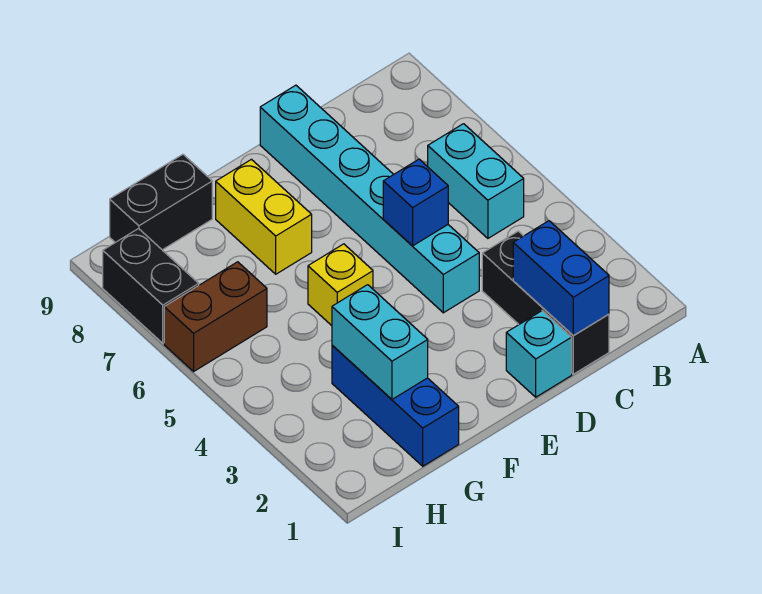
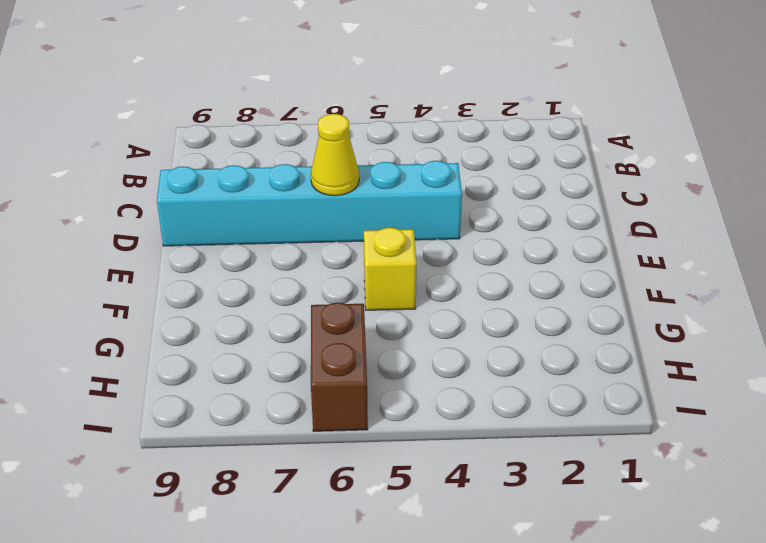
yellow 1x1 cone [311,114,359,196] -> none
none -> cyan 1x2 brick [428,124,524,238]
none -> black 1x3 brick [482,231,609,374]
none -> cyan 1x1 brick [506,311,572,397]

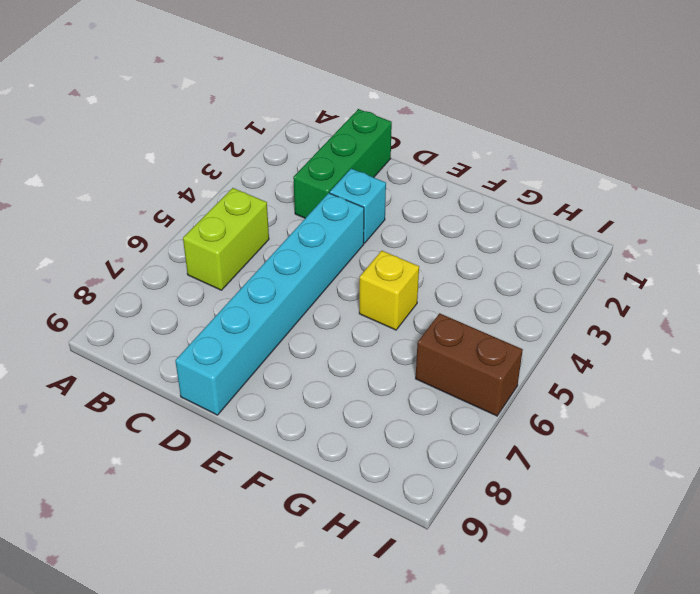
lime 1x2 brick [183,188,269,290] -> cyan 1x2 brick [428,124,524,238]
green 1x3 brick [293,109,392,218] -> black 1x3 brick [482,231,609,374]
cyan 1x1 brick [330,169,386,243] -> cyan 1x1 brick moved to [506,311,572,397]
none -> yellow 1x2 brick [216,159,312,274]
none -> blue 1x3 brick [332,345,459,466]
none -> black 1x2 brick [110,154,212,250]

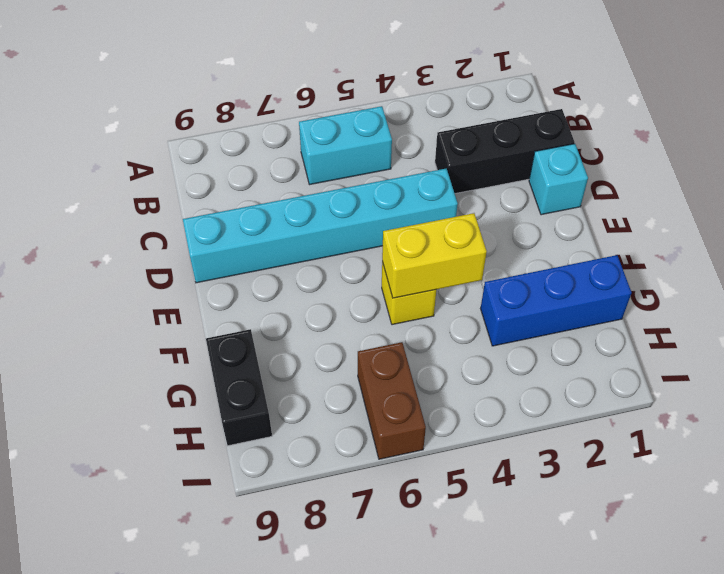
yellow 1x2 brick [382,213,487,298] -> yellow 1x2 brick moved to [216,159,312,274]
none -> black 1x2 brick [103,229,199,343]
none -> blue 1x2 brick [513,221,609,336]
none -> blue 1x1 brick [383,159,448,246]

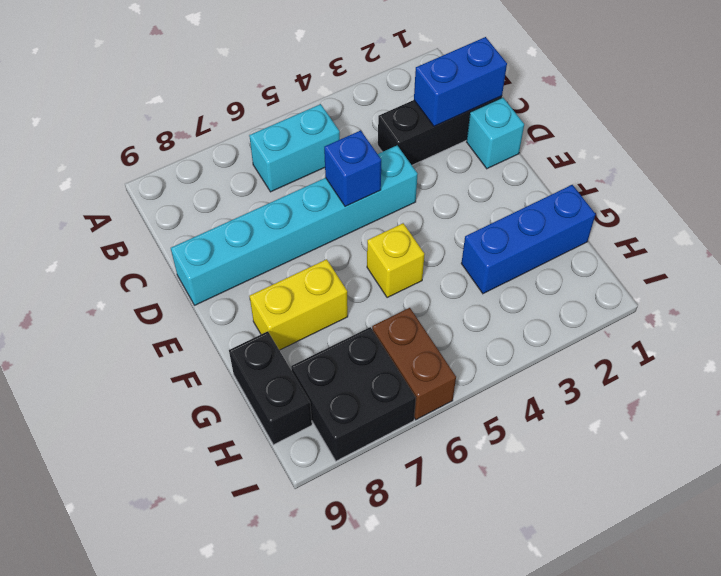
black 2x2 brick [291,327,416,461] -> black 1x2 brick [103,229,199,343]
none -> cyan 1x2 brick [332,285,428,399]

